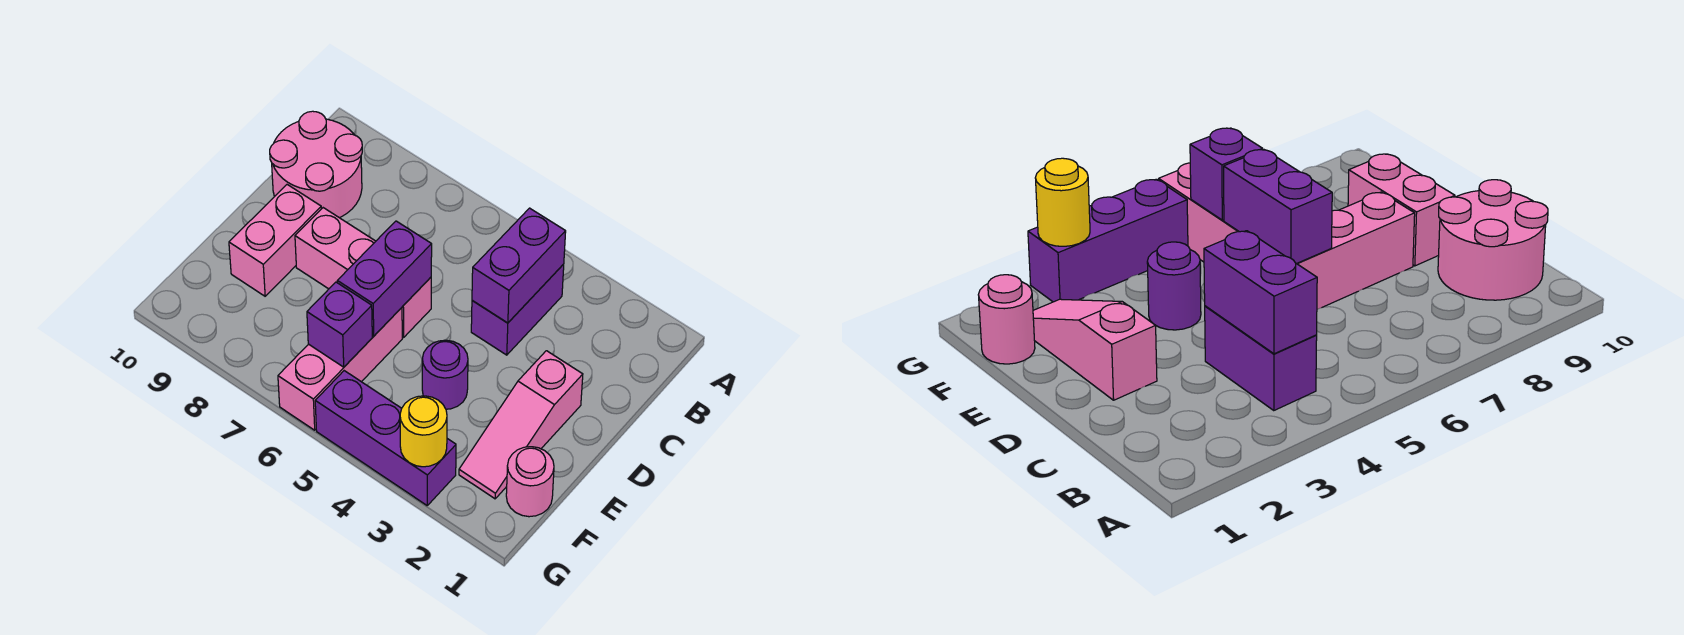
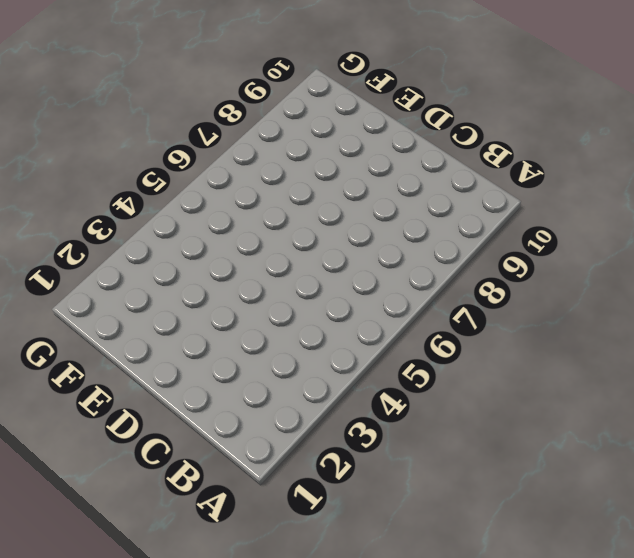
none -> purple 1x2 brick [471,264,564,355]
none -> pink 2x2 round brick [270,111,362,218]
none -> pink 1x3 slope [459,351,583,499]

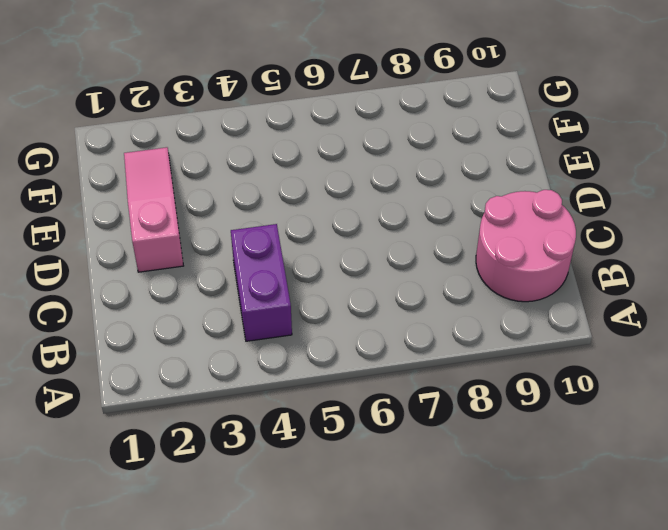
none -> pink 1x3 brick [295,208,431,337]
none -> pink 1x2 brick [229,185,321,296]
none -> purple 1x1 round brick [422,340,468,409]

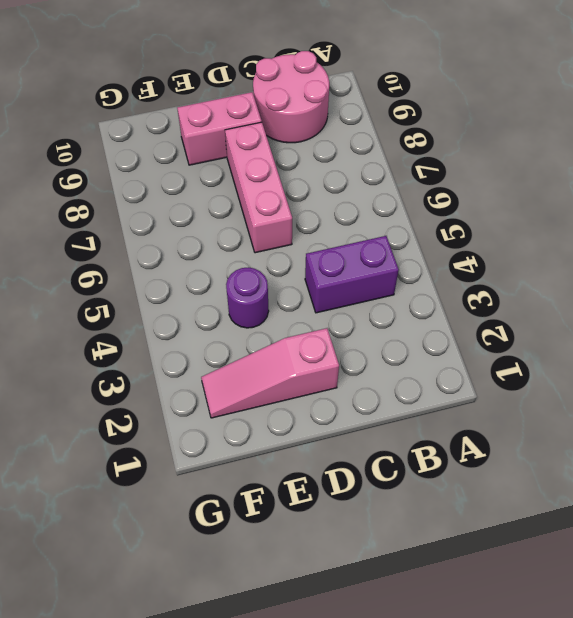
none -> pink 1x3 brick [278,308,402,430]
none -> pink 1x1 round brick [506,447,554,517]
none -> purple 1x3 brick [315,371,456,505]

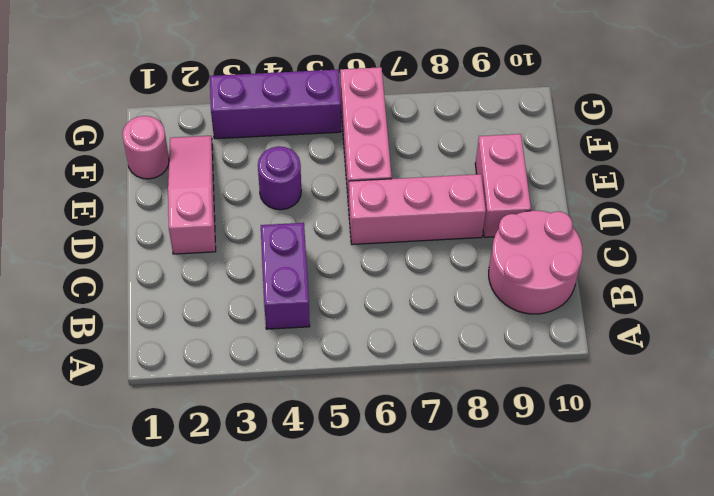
none -> purple 1x2 brick [472,208,566,323]
none -> purple 1x2 brick [337,221,432,336]
none -> purple 1x1 brick [307,282,372,367]

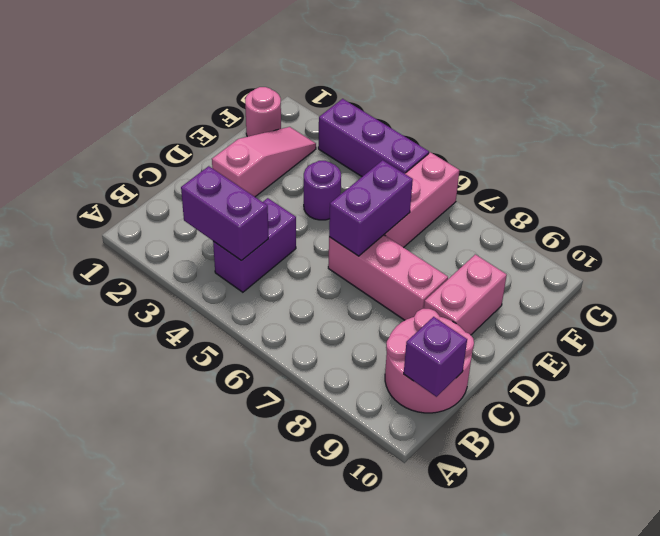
purple 1x2 brick [181,166,268,261] -> purple 1x2 brick turned to [472,208,566,323]
purple 1x1 brick [404,317,467,397] -> purple 1x1 brick moved to [307,282,372,367]
none -> yellow 1x1 round brick [400,396,447,467]

